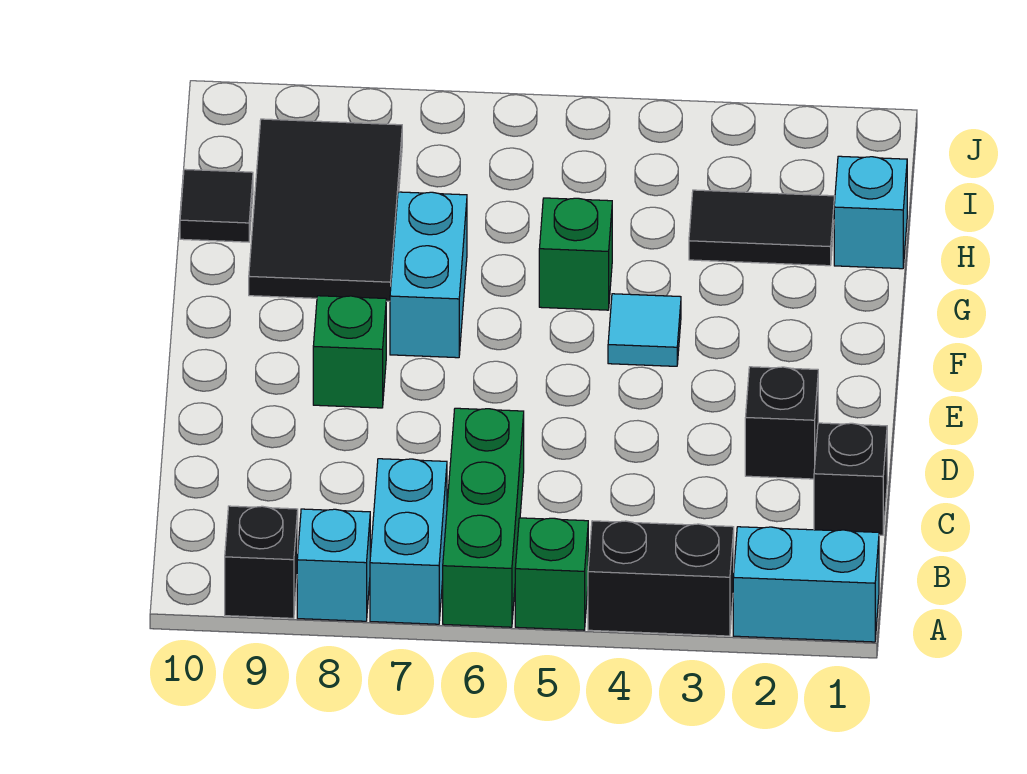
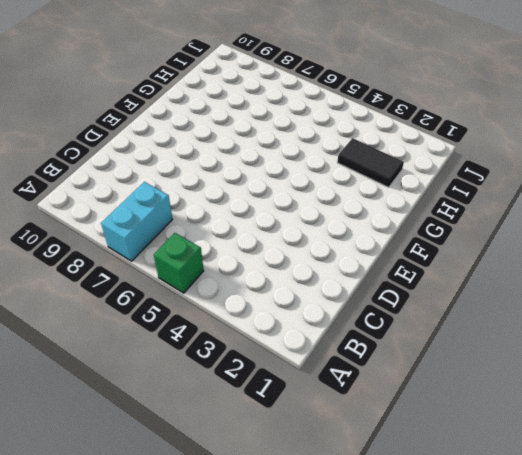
none -> cyan 1x2 brick [733,527,879,642]
none -> black 1x2 brick [588,521,734,636]
none -> green 1x3 brick [443,408,524,627]

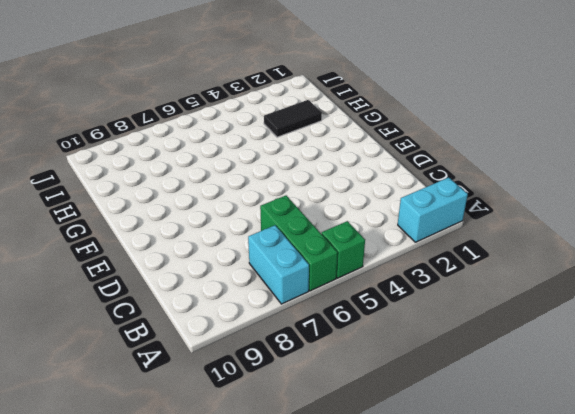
none -> black 1x2 brick [588,521,734,636]
none -> cyan 1x1 brick [297,509,370,621]
none -> black 1x1 brick [225,506,298,618]

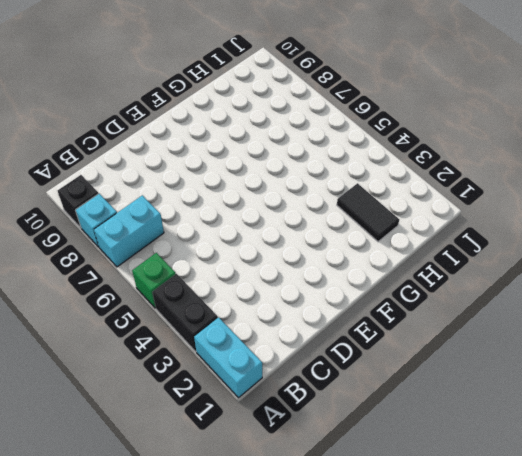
none -> green 1x3 brick [443,408,524,627]
none -> black 1x1 brick [814,423,887,535]
none -> black 1x1 brick [745,367,818,479]

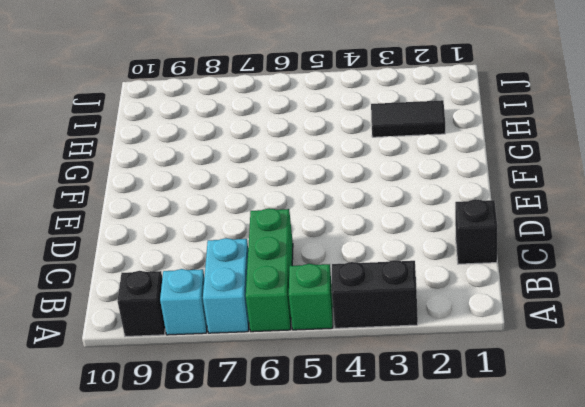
none -> cyan 1x2 brick [733,527,879,642]
none -> black 1x1 brick [745,367,818,479]
none -> green 1x1 brick [313,296,386,408]

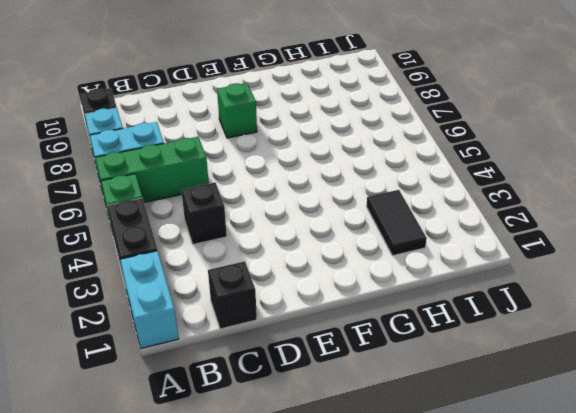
black 1x1 brick [181,183,227,244] -> black 1x1 brick moved to [745,367,818,479]
none -> cyan 1x1 tile [608,294,681,366]
none -> cyan 1x2 brick [390,192,467,358]
none -> green 1x1 brick [539,198,612,310]

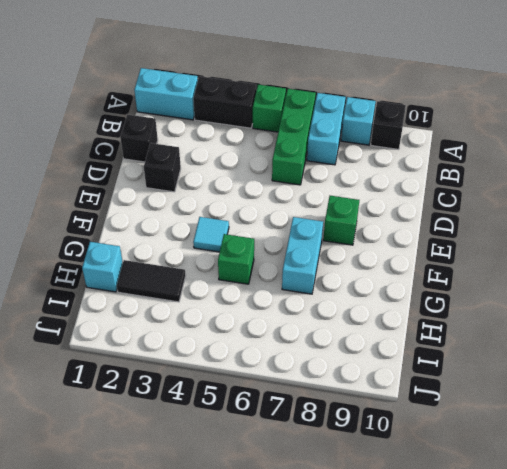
none -> black 2x3 tile [249,119,402,301]
none -> black 1x1 tile [180,169,253,242]

